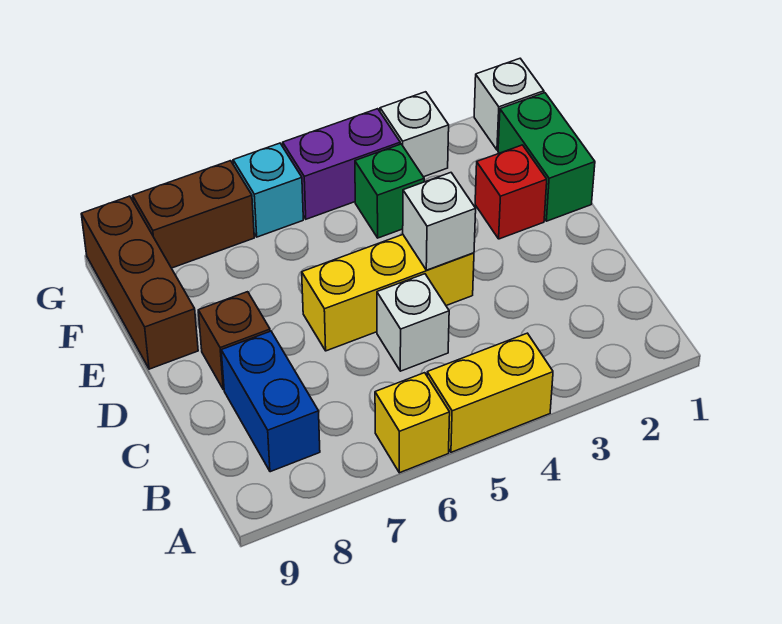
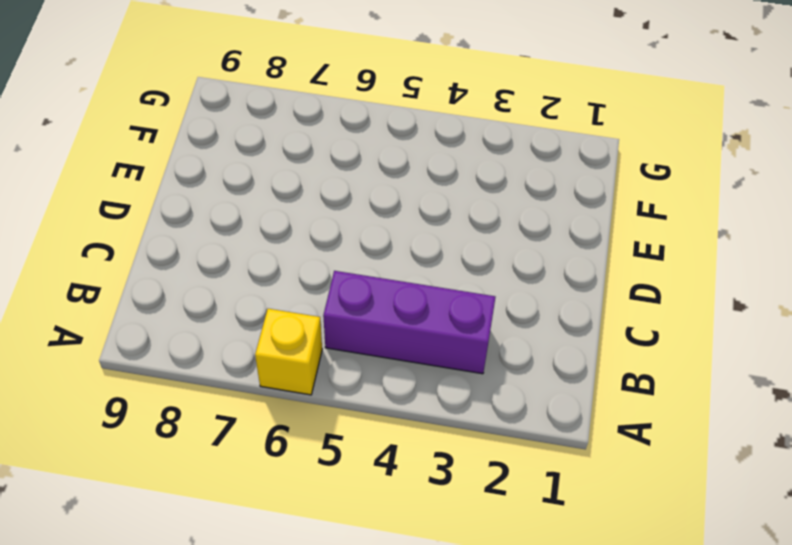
purple 1x3 brick [323,271,495,374] -> none
none -> yellow 1x2 brick [427,333,553,452]
none -> blue 1x2 brick [221,331,320,472]
none -> white 1x1 brick [377,274,449,371]

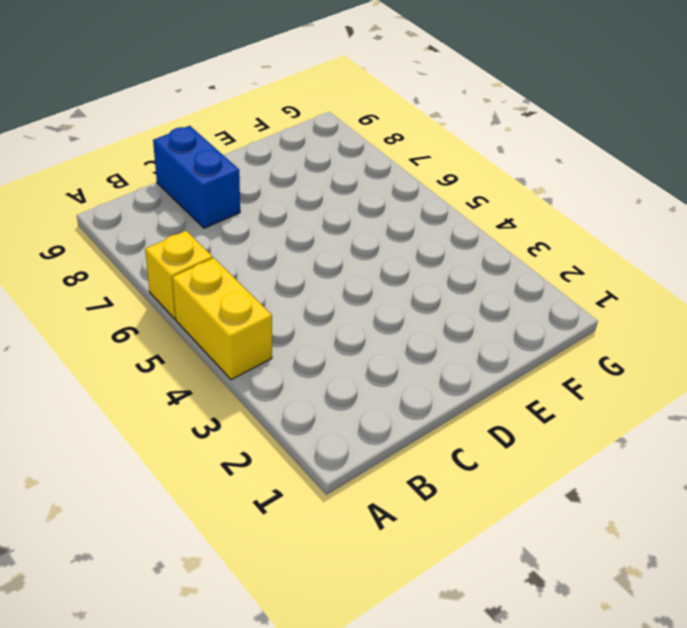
blue 1x2 brick [153,126,240,228] -> blue 1x2 brick turned to [221,331,320,472]
none -> white 1x1 brick [377,274,449,371]
none -> yellow 1x3 brick [302,235,474,351]
none -> brown 1x1 brick [198,292,270,390]

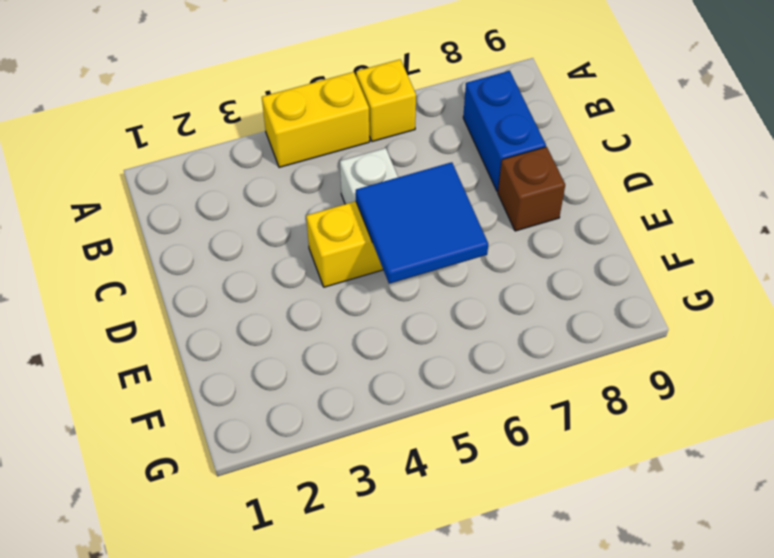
blue 2x2 tile [356,162,488,284] -> none
none -> green 1x2 brick [498,93,595,221]
none -> red 1x1 brick [475,145,547,239]
none -> brown 1x3 brick [81,196,198,369]

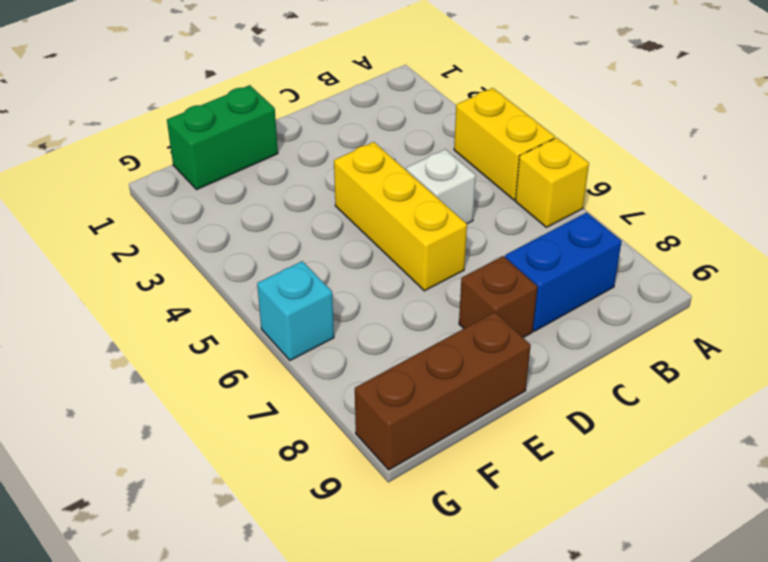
none -> red 1x1 brick [475,145,547,239]
none -> green 1x1 brick [355,144,424,238]
none -> white 1x1 brick [474,59,544,150]

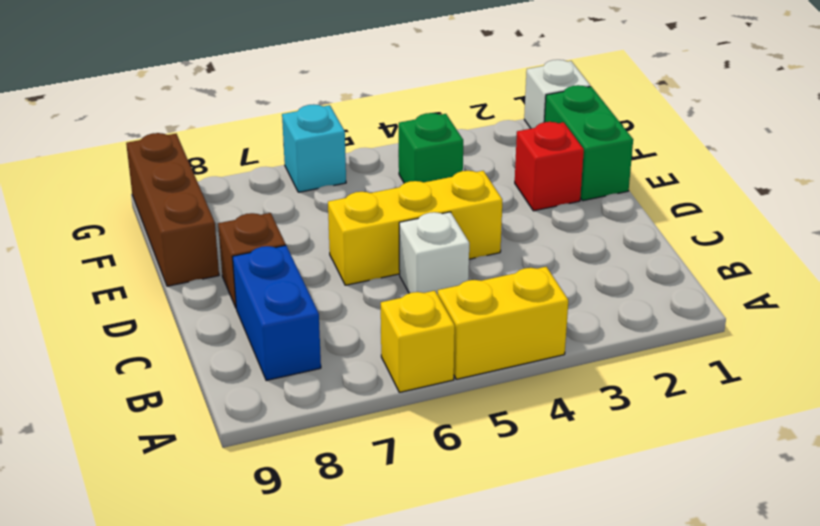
none -> white 1x1 brick [380,92,449,177]
none -> purple 1x2 brick [283,109,400,219]
none -> brown 1x2 brick [133,161,254,268]

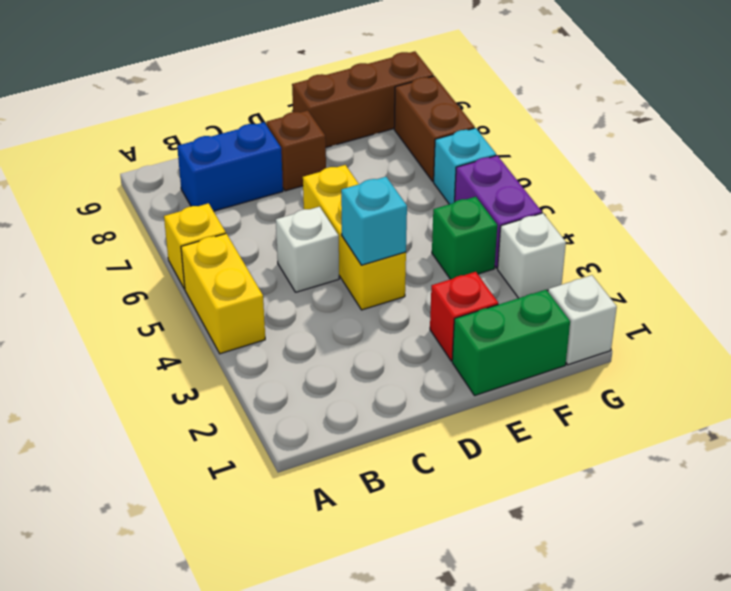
cyan 1x1 brick [341,177,407,265] -> white 1x1 brick [403,173,476,270]

